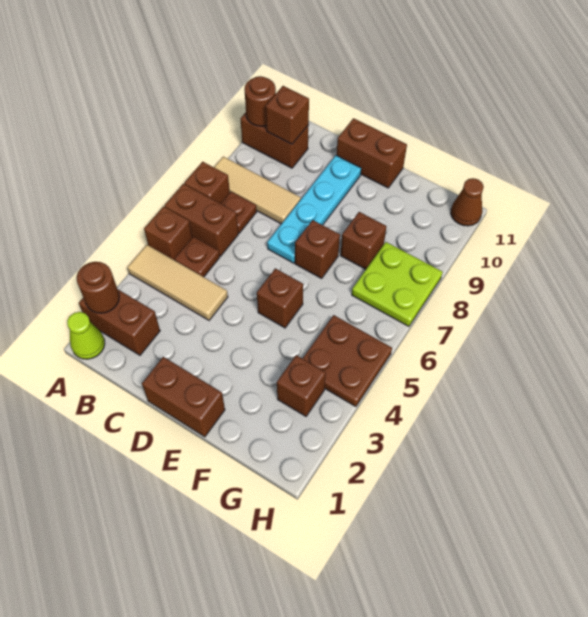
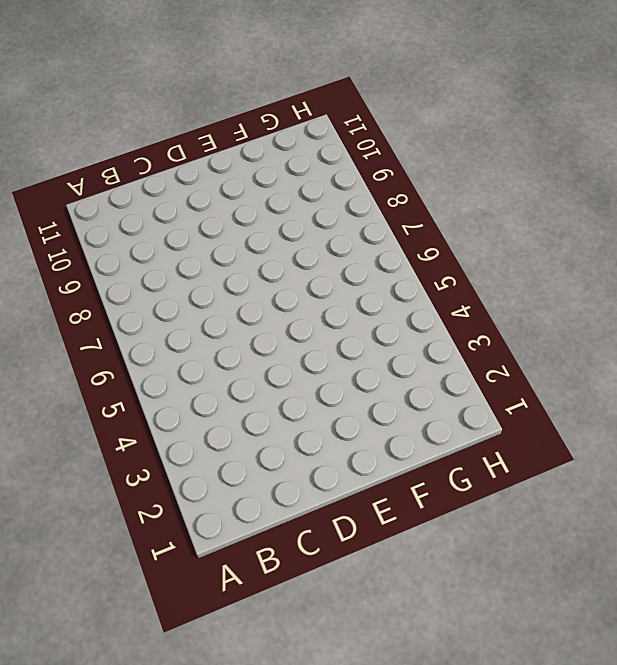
none -> lime 1x1 cone [67,312,105,359]
none -> brown 1x2 brick [79,290,160,355]
none -> tan 1x3 tile [127,245,228,320]

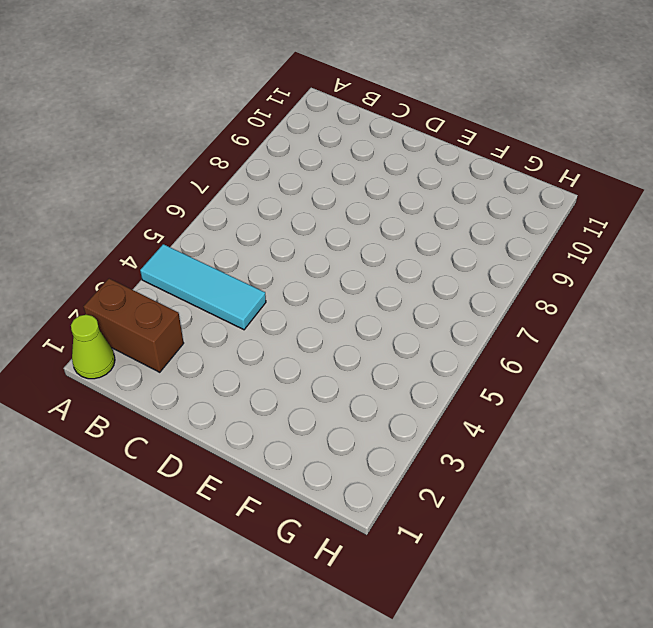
cyan 1x3 tile [140,244,266,330] -> tan 1x3 tile [127,245,228,320]
none -> brown 1x1 brick [144,206,192,260]
none -> brown 1x2 brick [164,184,238,256]
none -> brown 1x1 brick [184,162,230,204]

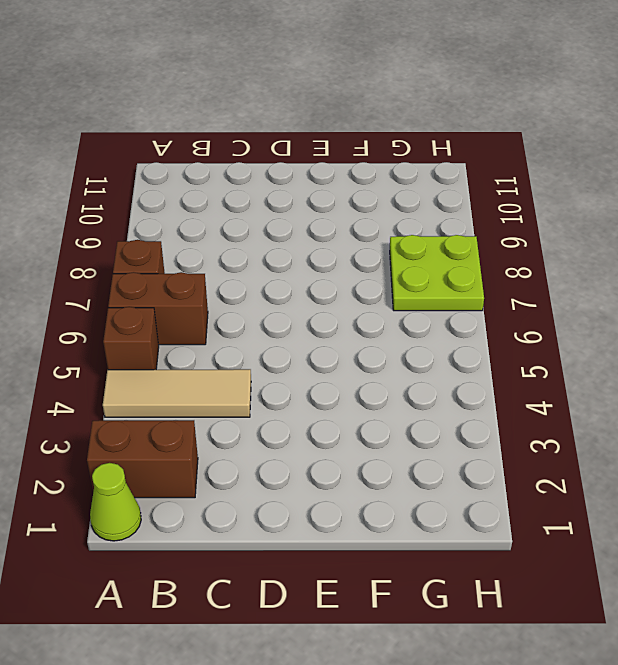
none -> tan 1x3 tile [214,157,301,224]
none -> brown 1x2 brick [240,113,309,168]
none -> brown 1x1 plate [175,236,220,277]

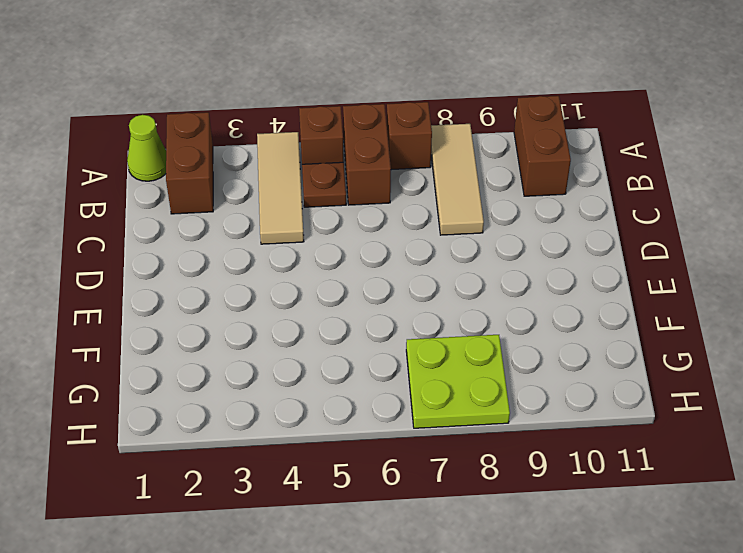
none -> brown 1x1 plate [221,192,257,233]
none -> brown 1x2 brick [142,357,225,437]
none -> cyan 1x4 plate [267,155,361,263]

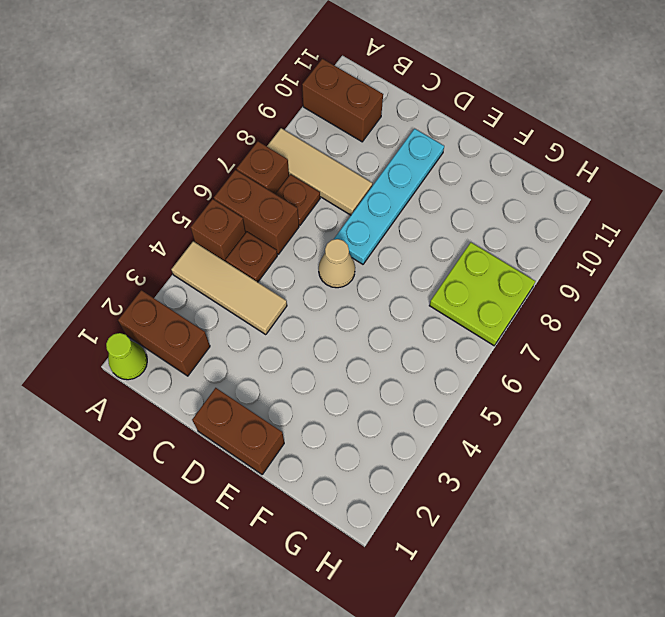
tan 1x1 cone [319,239,355,288] -> none
none -> brown 1x2 brick [337,118,407,188]
none -> brown 1x1 brick [257,268,303,328]
none -> brown 1x1 brick [295,220,340,278]

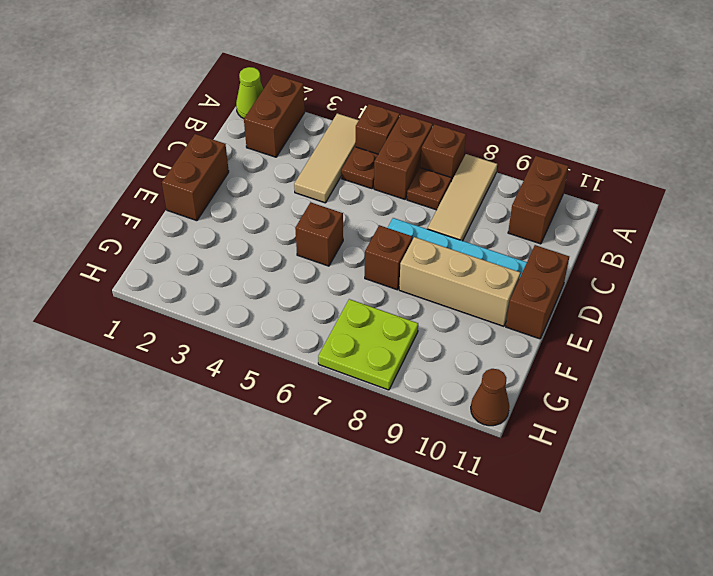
tan 1x3 brick [399,237,520,326] -> none
none -> brown 1x1 brick [340,212,387,269]
none -> brown 1x1 brick [277,355,326,416]
none -> brown 2x2 plate [302,315,392,407]

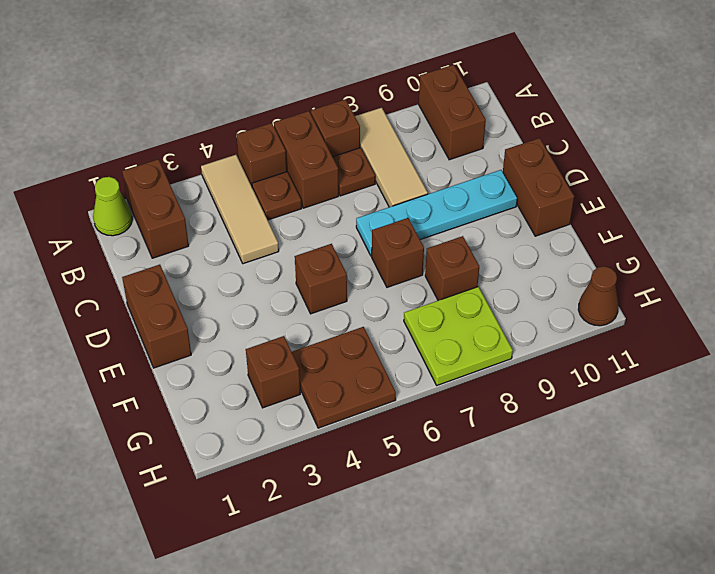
none -> brown 1x1 round brick [77,262,119,313]
none -> brown 1x1 round brick [244,76,276,126]
none -> brown 1x1 brick [266,86,309,144]

